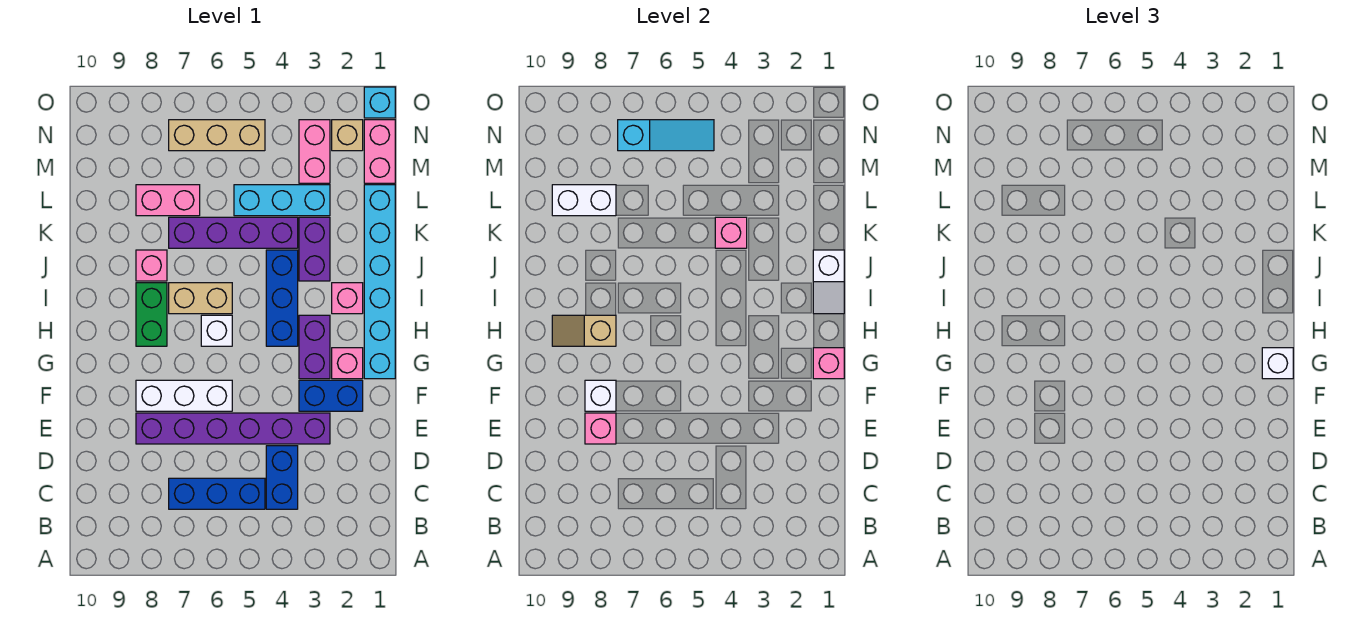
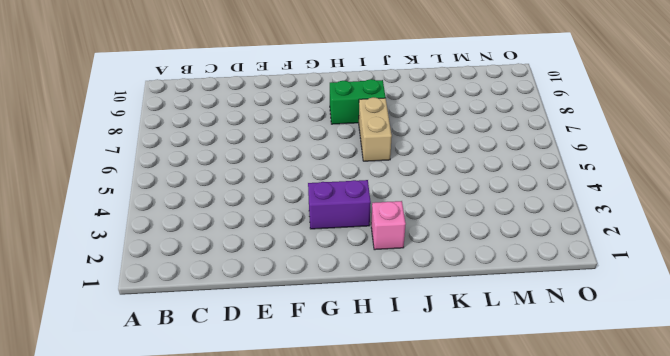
none -> blue 1x2 brick [266,446,298,509]
none -> blue 1x3 brick [169,478,265,509]
none -> purple 1x6 brick [136,413,330,444]
none -> blue 1x2 brick [299,380,363,411]

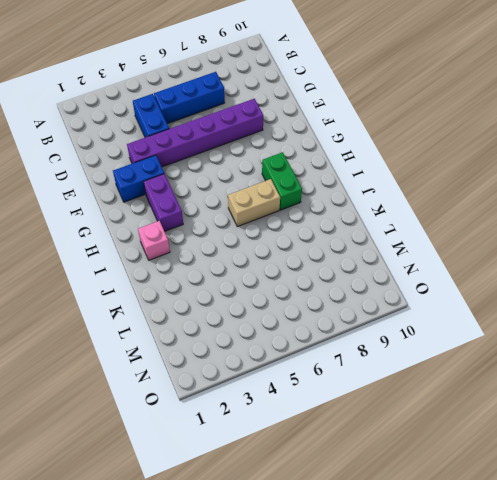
none -> white 1x3 brick [136,380,232,411]
none -> cyan 1x6 brick [364,185,395,379]
none -> pink 1x1 brick [332,348,363,379]
none -> blue 1x3 brick [266,250,298,346]

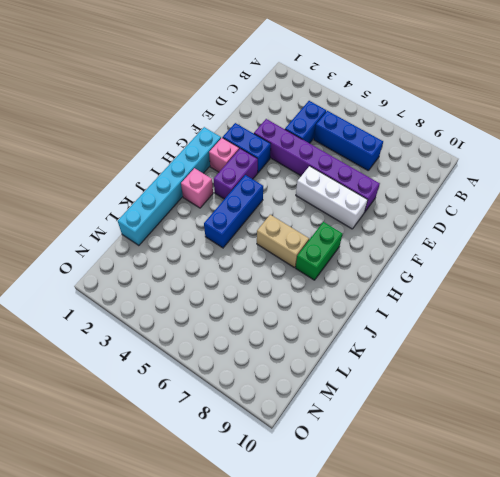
none -> white 1x1 brick [201,315,232,346]
none -> purple 1x2 brick [299,217,330,281]
none -> pink 1x1 brick [136,250,167,281]
none -> purple 1x4 brick [169,217,298,248]

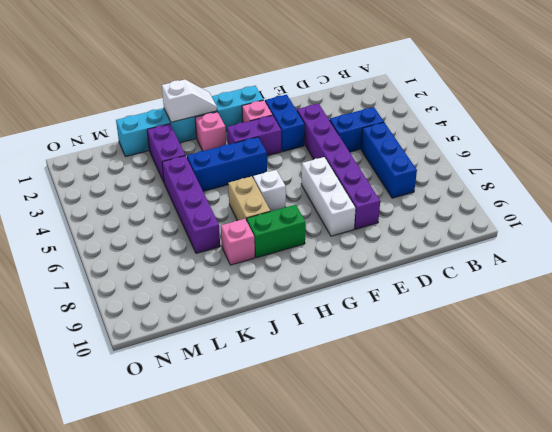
purple 1x2 brick [147,124,185,182] -> purple 1x2 brick turned to [299,217,330,281]
none -> cyan 1x3 brick [234,185,330,216]
none -> pink 1x2 brick [136,185,200,216]
none -> pink 1x2 brick [364,120,395,183]
none -> pink 1x2 brick [299,120,330,183]

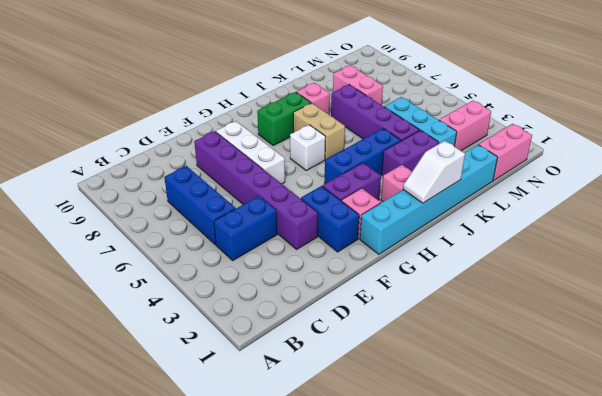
none -> tan 1x1 brick [332,120,363,151]
none -> tan 1x3 brick [169,120,265,151]
none -> cyan 1x1 brick [364,87,395,118]
none -> pink 1x1 brick [585,413,616,444]

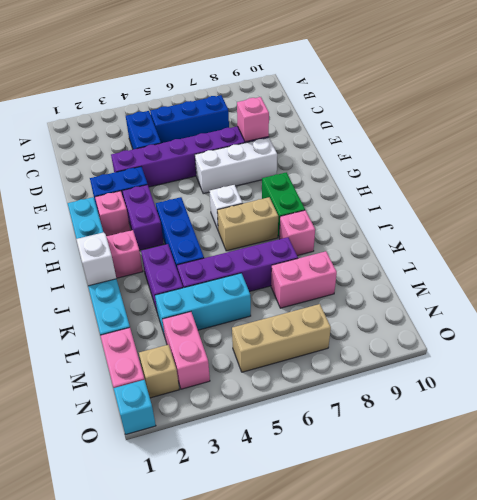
none -> white 1x1 brick [585,380,616,411]
none -> pink 1x1 brick [813,348,844,379]
none -> tan 1x2 slope [552,315,616,346]
none -> pink 1x1 brick [715,217,747,248]

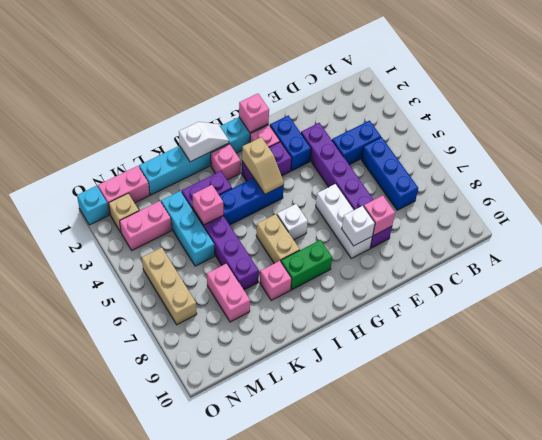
tan 1x2 slope [242,137,284,194] -> tan 1x2 slope moved to [552,315,616,346]
none -> white 1x2 brick [552,185,616,216]
none -> cyan 1x3 slope [618,120,714,151]
none -> white 1x1 brick [1262,348,1293,379]

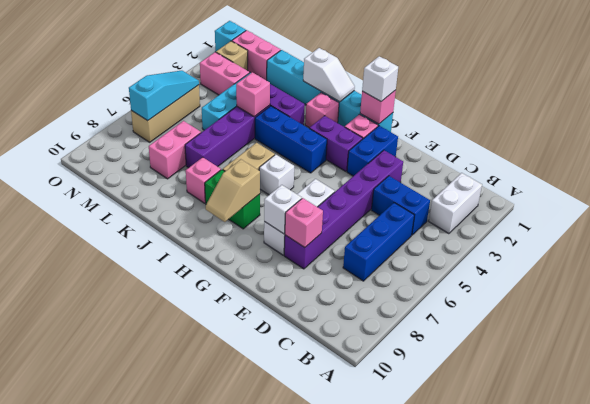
white 1x2 brick [429,173,482,234] -> white 1x2 brick moved to [552,185,616,216]

